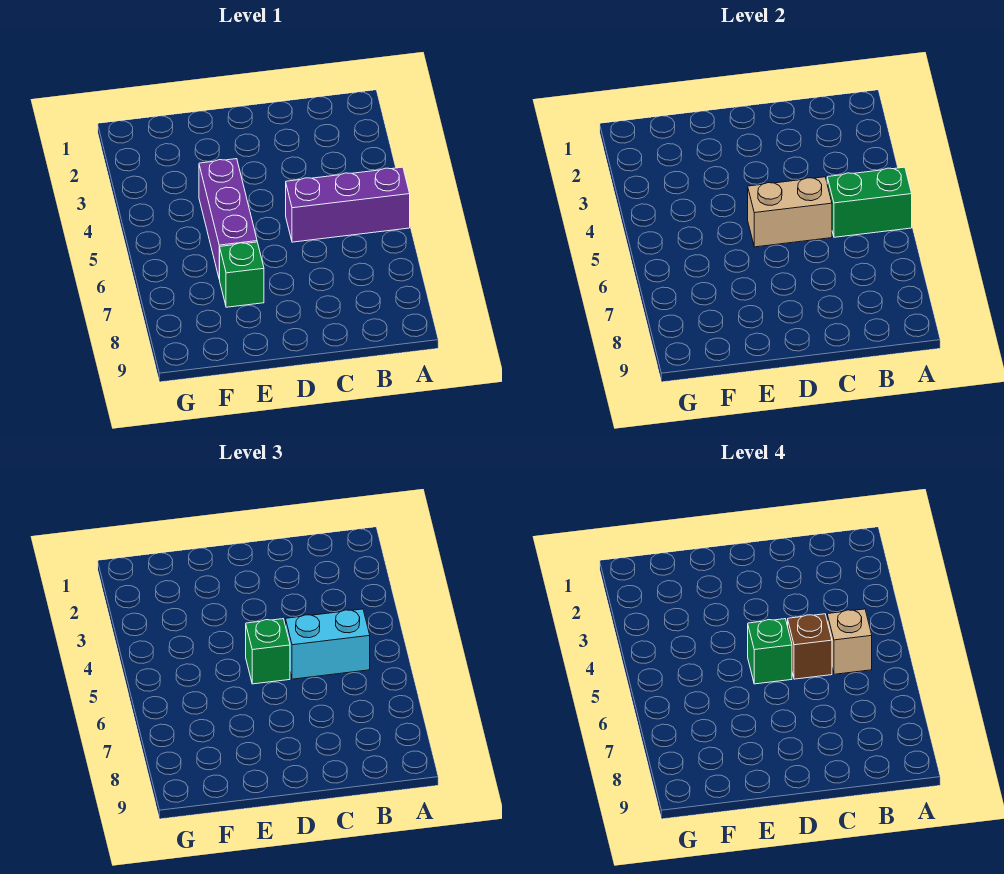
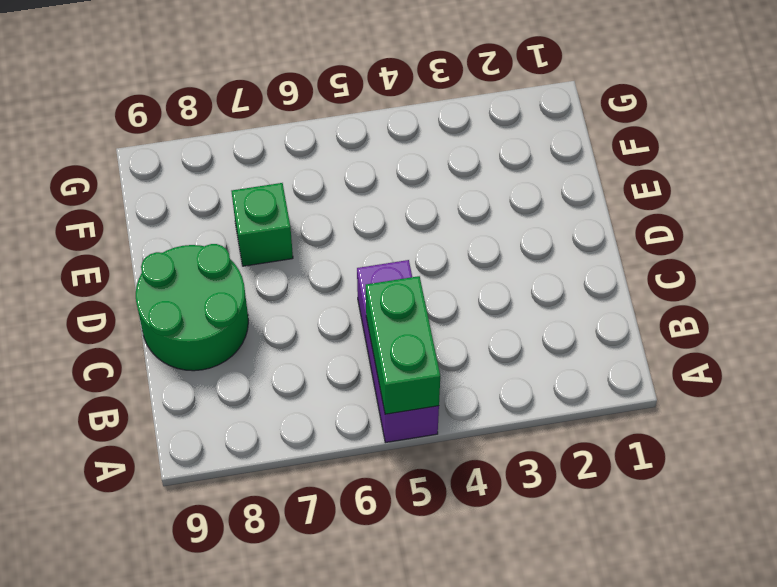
green 2x2 round brick [136,244,248,371] -> none
none -> purple 1x3 brick [199,159,257,279]
none -> tan 1x2 brick [748,177,832,247]

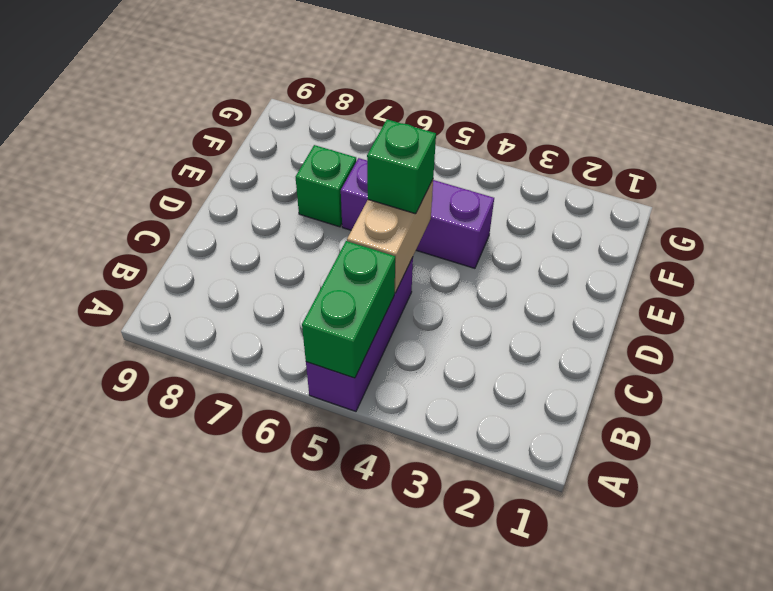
none -> cyan 1x2 brick [286,609,370,679]
none -> tan 1x1 brick [827,609,872,674]

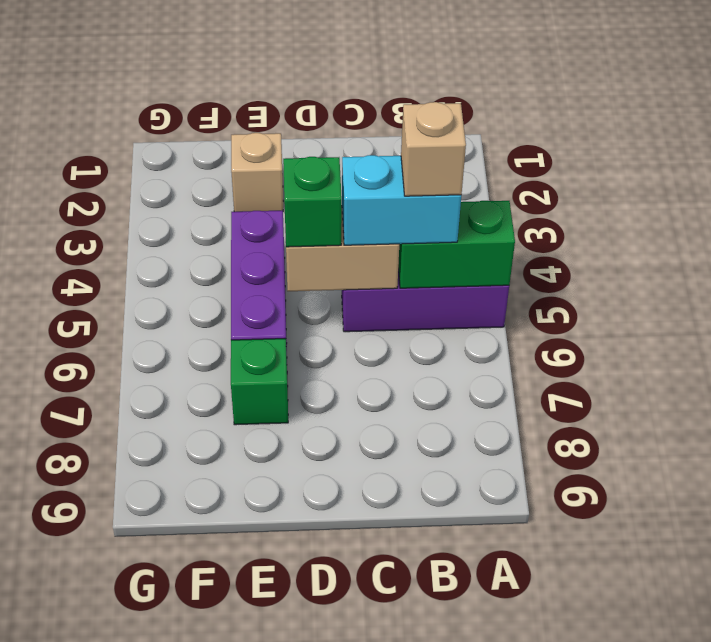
tan 1x1 brick [231,133,283,212] -> none
none -> brown 1x1 brick [788,614,832,679]
none -> green 1x1 brick [748,619,792,684]

